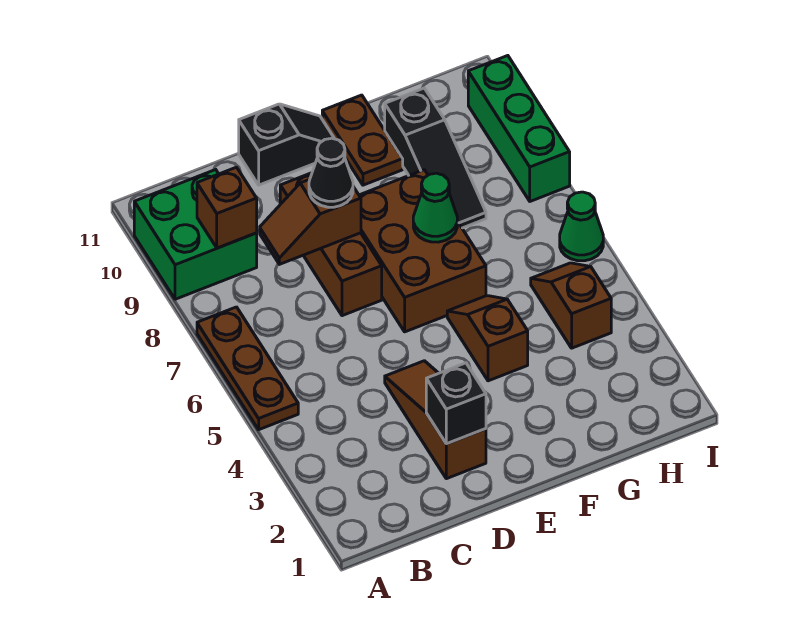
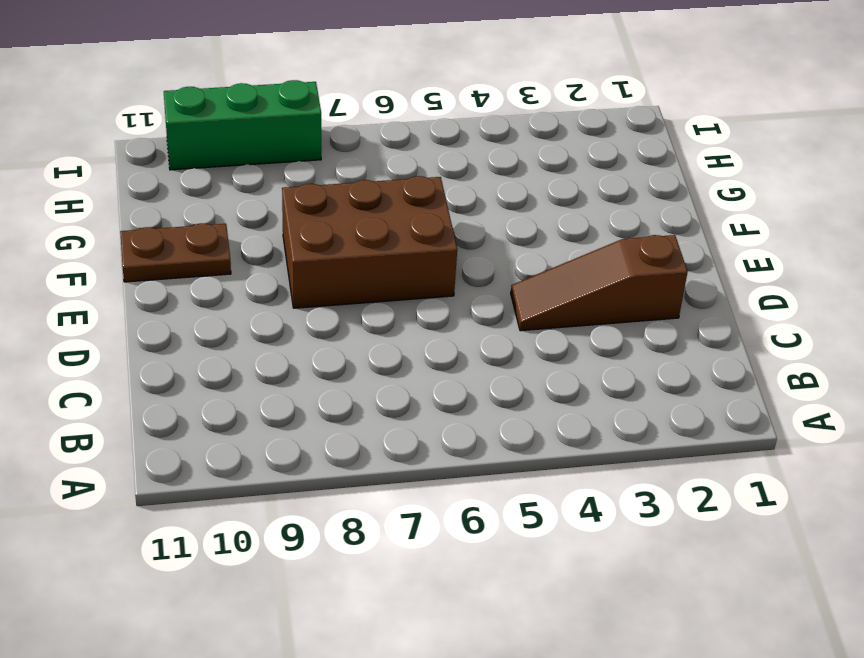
none -> brown 1x3 plate [197,307,298,430]
none -> green 2x2 brick [134,170,257,299]
none -> brown 1x3 brick [280,173,382,316]

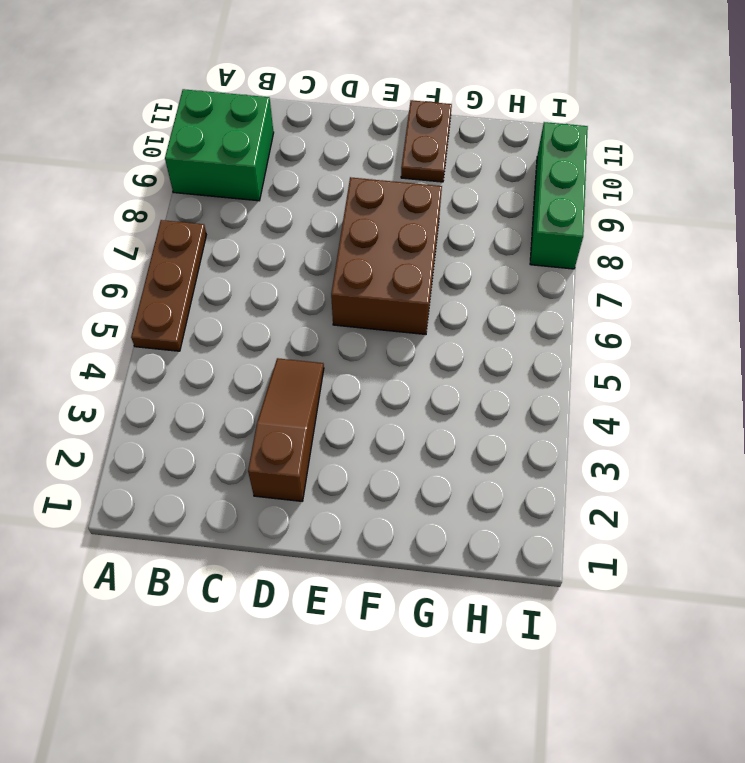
none -> brown 1x3 brick [280,173,382,316]
none -> black 1x2 slope [239,104,334,185]
none -> brown 1x2 slope [447,296,528,381]

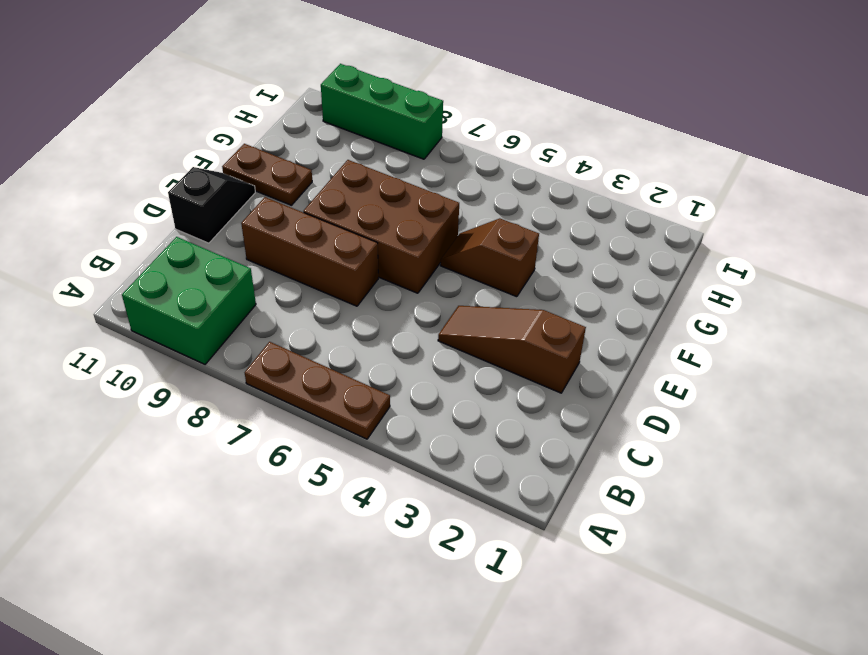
none -> black 1x3 slope [385,88,486,228]
none -> brown 1x2 slope [531,263,611,348]
none -> green 1x1 cone [560,192,603,261]

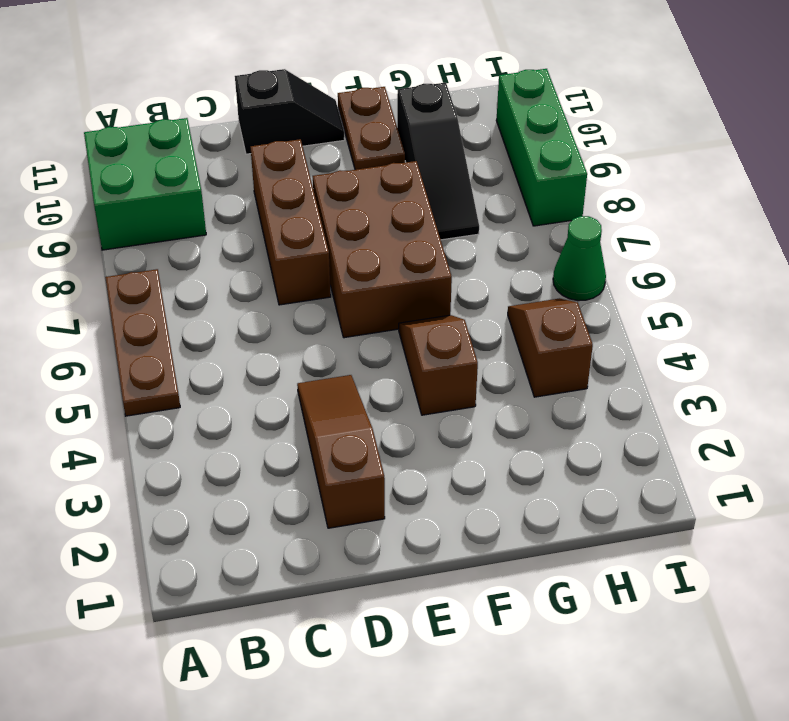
none -> brown 1x1 brick [197,167,257,248]
none -> brown 1x2 slope [260,180,361,264]
none -> black 1x1 brick [426,363,486,444]

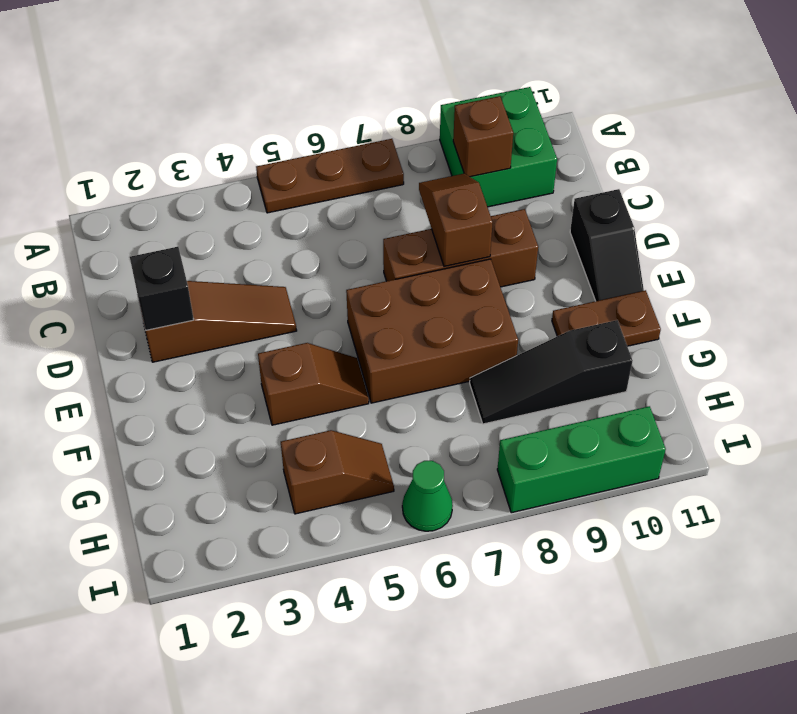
none -> green 1x1 cone [413,173,457,242]
none -> black 1x1 cone [309,138,353,207]

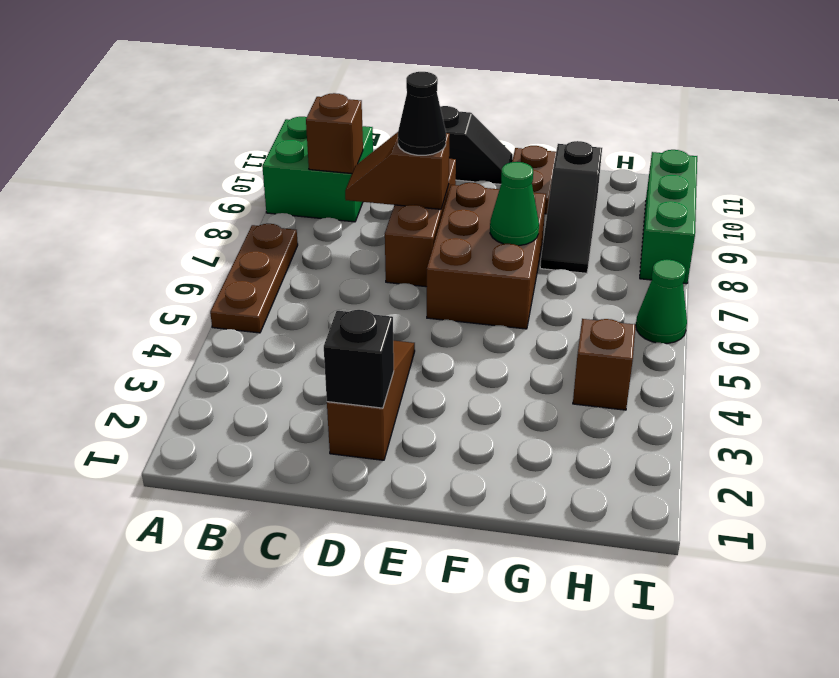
none -> brown 1x2 slope [447,296,528,381]

